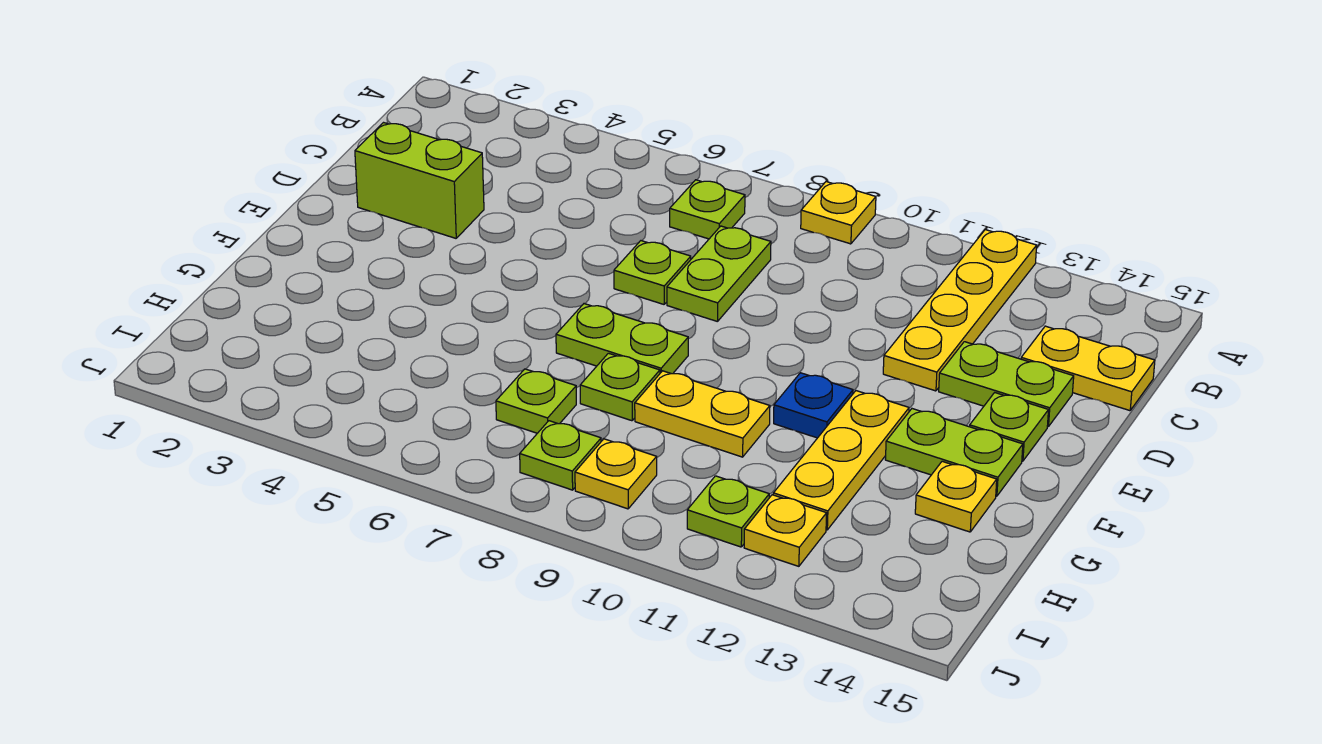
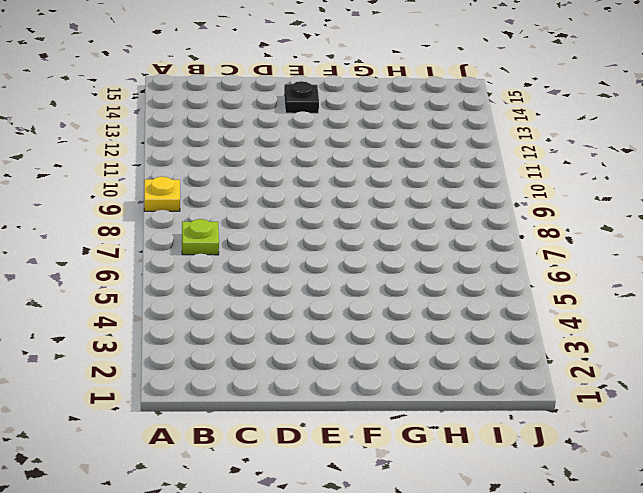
black 1x1 plate [284,81,319,113] -> lime 1x1 plate [970,393,1048,461]
none -> yellow 1x4 plate [883,230,1037,391]
none -> lime 1x2 plate [667,226,771,322]
none -> yellow 1x2 plate [1021,326,1155,411]

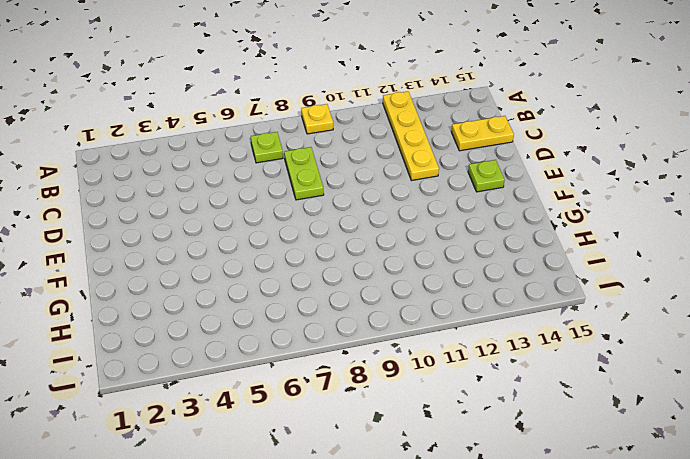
none -> lime 1x2 brick [355,123,484,238]
none -> lime 1x1 plate [614,241,691,304]
none -> lime 1x2 plate [939,342,1074,427]

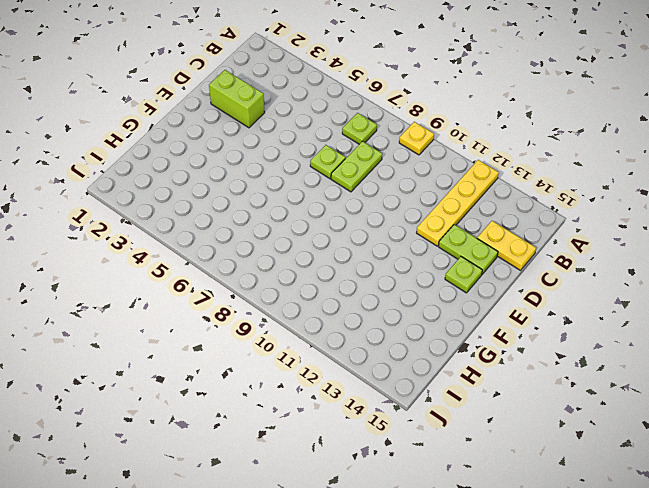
none -> lime 1x2 plate [556,304,688,374]
none -> blue 1x1 plate [774,373,853,438]
none -> yellow 1x3 plate [773,391,909,530]

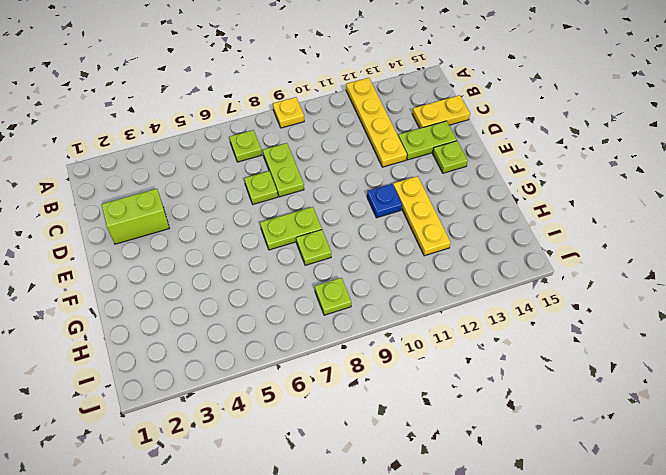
none -> lime 1x2 plate [885,409,1023,496]
none -> yellow 1x2 plate [635,371,770,457]
none -> yellow 1x1 plate [915,461,997,532]

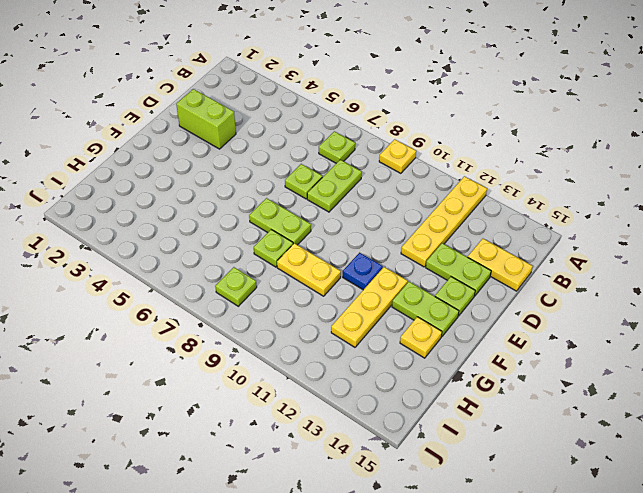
none -> lime 1x1 plate [496,369,576,433]
none -> yellow 1x1 plate [575,439,657,509]
none -> lime 1x1 plate [687,476,769,547]

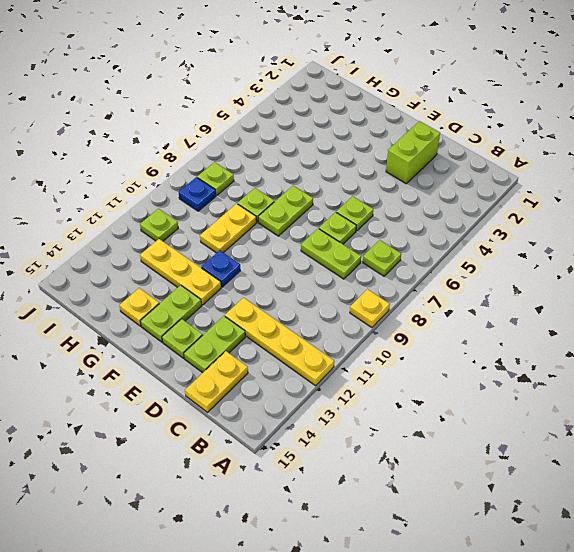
lime 1x1 plate [336,196,373,231] -> lime 1x1 plate moved to [496,369,576,433]
blue 1x1 plate [179,177,216,211] -> yellow 1x1 plate [575,439,657,509]
none -> yellow 1x1 plate [744,495,827,566]

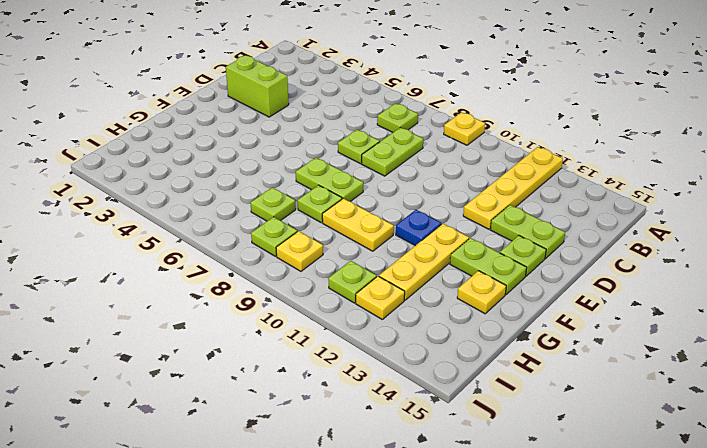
none -> yellow 1x2 plate [1021,326,1155,411]

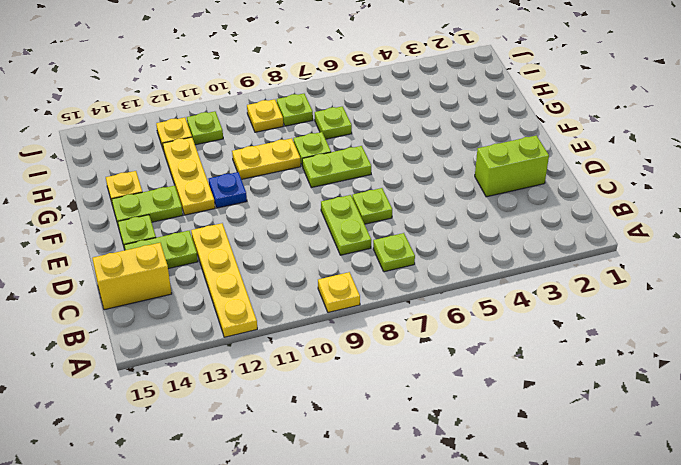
yellow 1x2 brick [92,243,172,310] -> yellow 1x2 plate [1021,326,1155,411]

